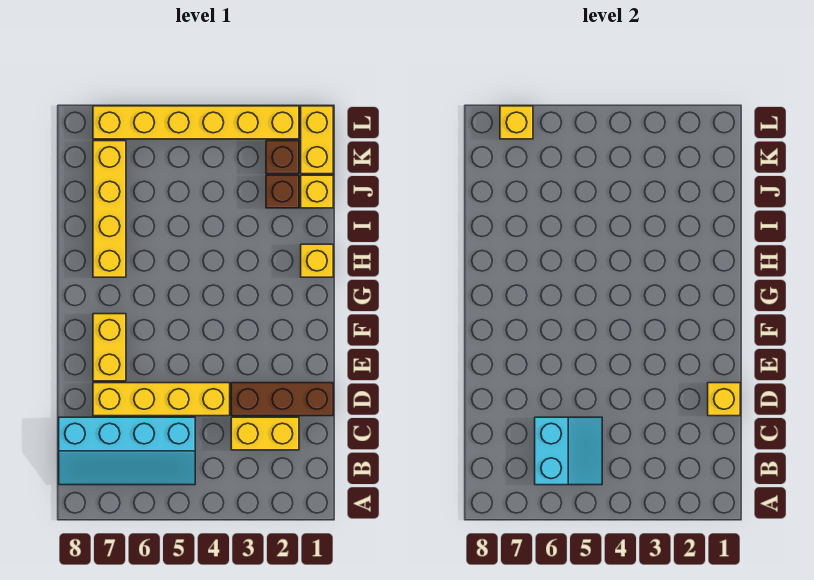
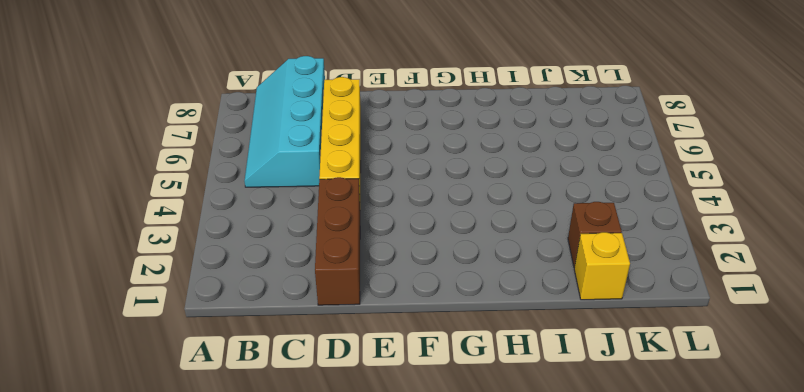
none -> yellow 1x2 brick [231,417,299,450]
none -> yellow 1x2 brick [93,314,126,381]
none -> yellow 1x1 brick [301,244,333,277]

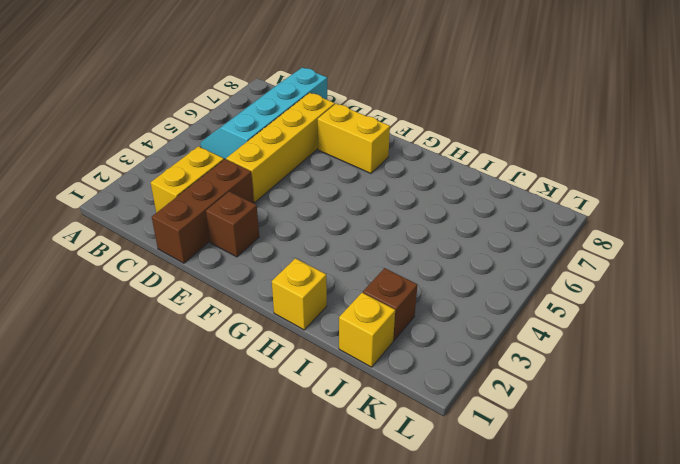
brown 1x1 brick [206,191,259,257] -> brown 1x1 brick moved to [266,141,299,174]
none -> yellow 1x4 brick [93,141,126,277]
none -> yellow 1x2 brick [301,106,333,174]
none -> yellow 1x6 brick [93,106,299,139]

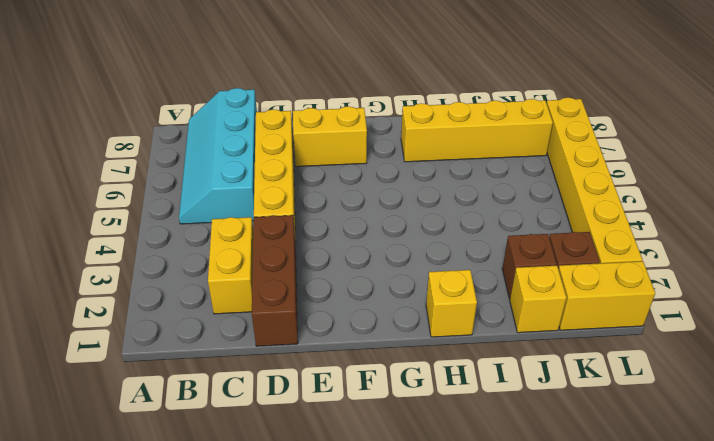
none -> cyan 2x2 slope [535,417,602,485]
none -> yellow 1x1 brick [708,383,740,416]
none -> yellow 1x1 brick [500,106,533,139]

